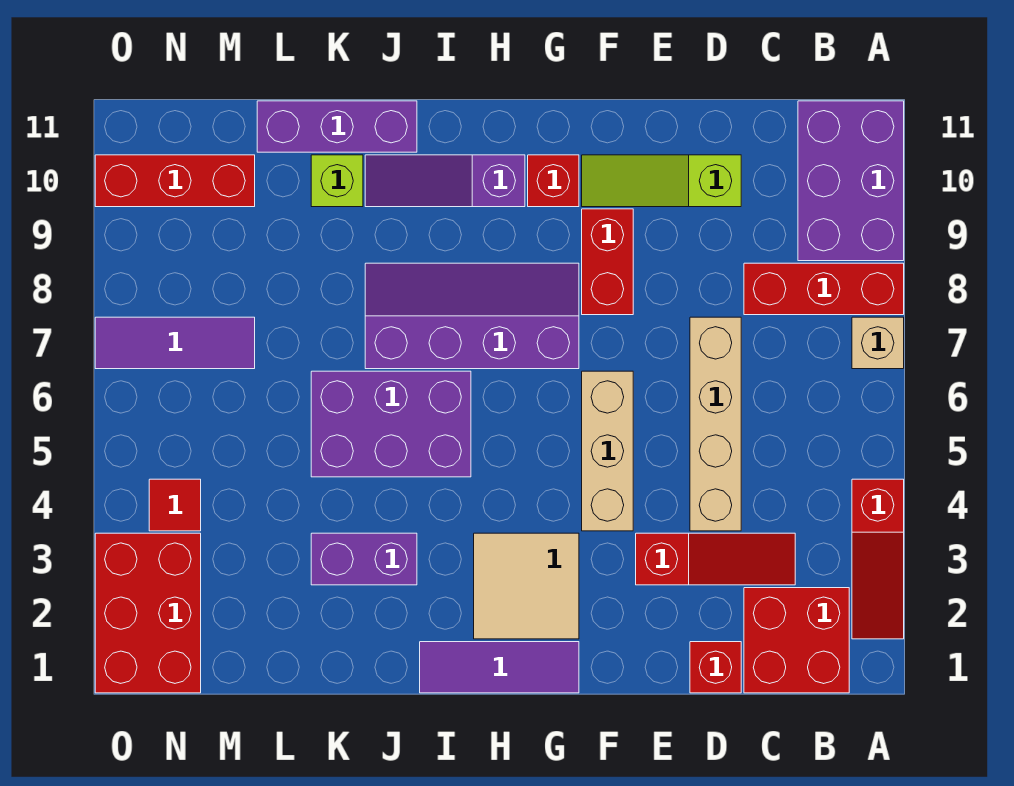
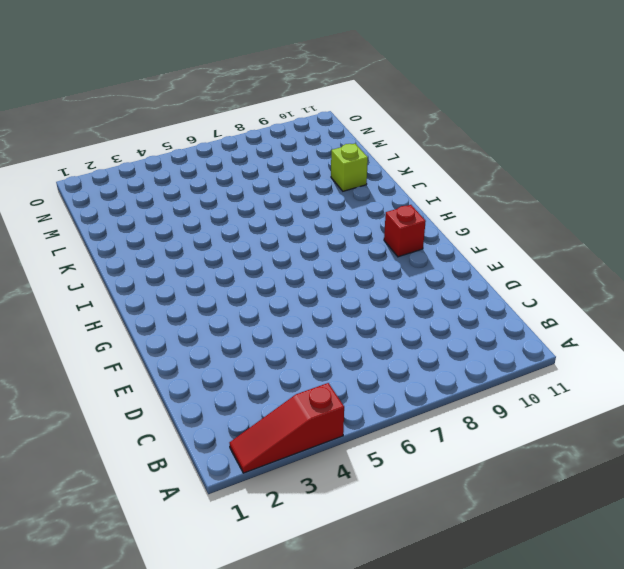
none -> tan 1x1 brick [852,317,904,369]
none -> red 1x3 brick [744,263,904,315]
none -> purple 2x3 brick [798,101,904,261]

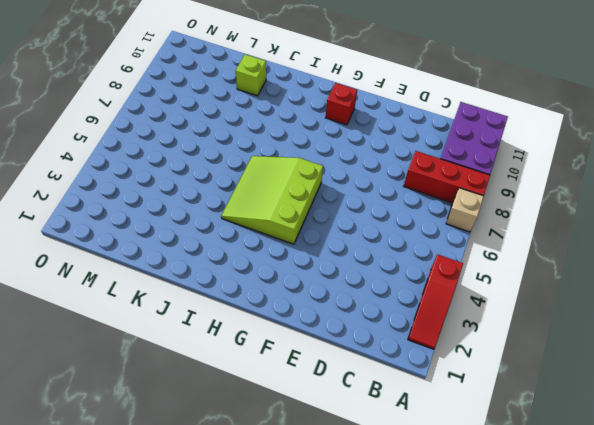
lime 3x3 slope [221,156,323,244] -> purple 2x3 brick [311,371,471,477]
none -> red 2x2 brick [744,588,849,693]
none -> red 1x3 slope [636,533,795,585]
none -> red 1x1 brick [690,642,741,693]

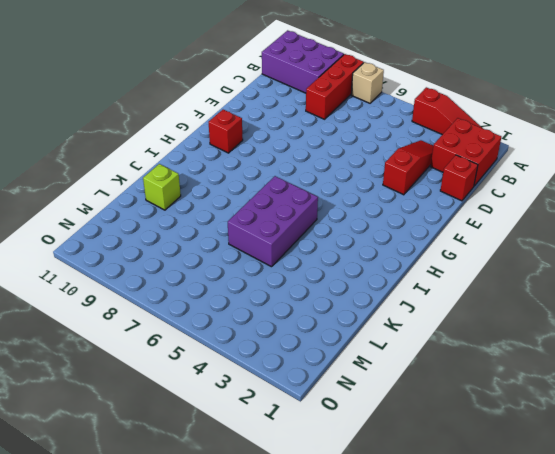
none -> tan 1x4 brick [690,317,741,531]
none -> lime 1x3 slope [582,155,741,207]
none -> tan 1x3 brick [582,371,633,531]

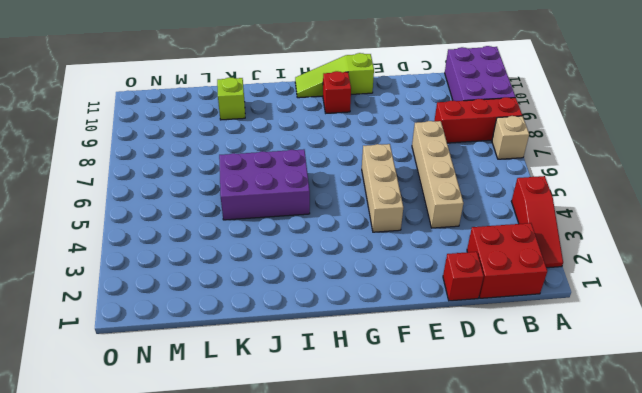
lime 1x3 slope [295,53,374,98] -> lime 1x3 slope moved to [582,155,741,207]
none -> red 1x3 slope [636,533,795,585]
none -> red 1x2 brick [582,209,633,315]
none -> purple 1x3 tile [420,642,579,693]

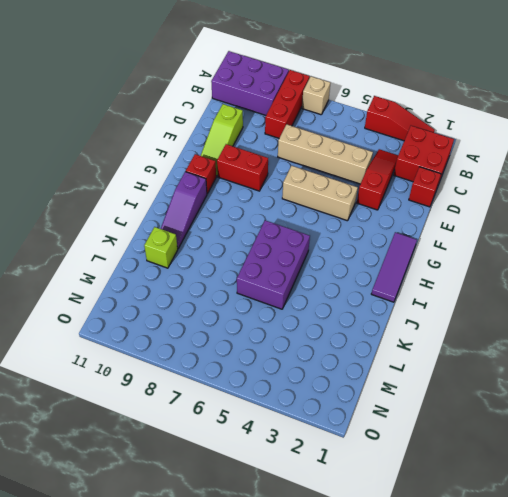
none -> tan 2x2 tile [474,533,579,639]
none -> purple 2x4 slope [365,263,579,369]
none -> purple 1x2 brick [311,533,417,585]

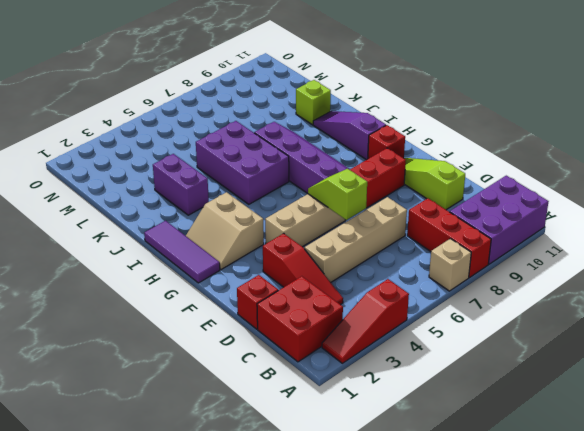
lime 1x2 slope [308,169,367,220] -> none
tan 2x2 slope [186,192,264,270] -> tan 2x2 tile [474,533,579,639]
none -> purple 1x3 brick [257,101,417,152]
none -> purple 1x3 tile [95,317,255,369]
none -> red 1x3 brick [95,155,255,207]

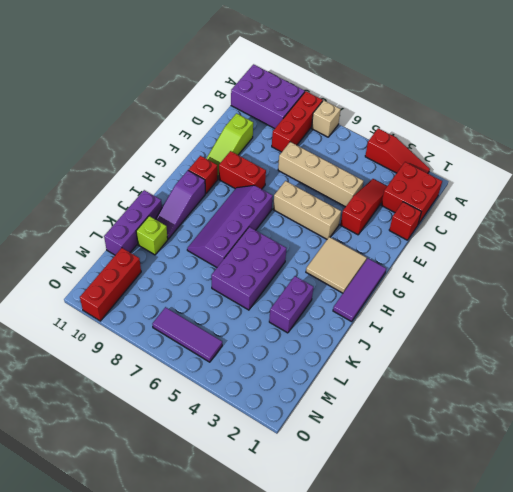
purple 1x3 tile [153,307,222,362] -> purple 1x3 tile turned to [95,317,255,369]
none -> red 2x3 brick [95,533,201,693]
none -> red 1x1 tile [149,479,201,531]

